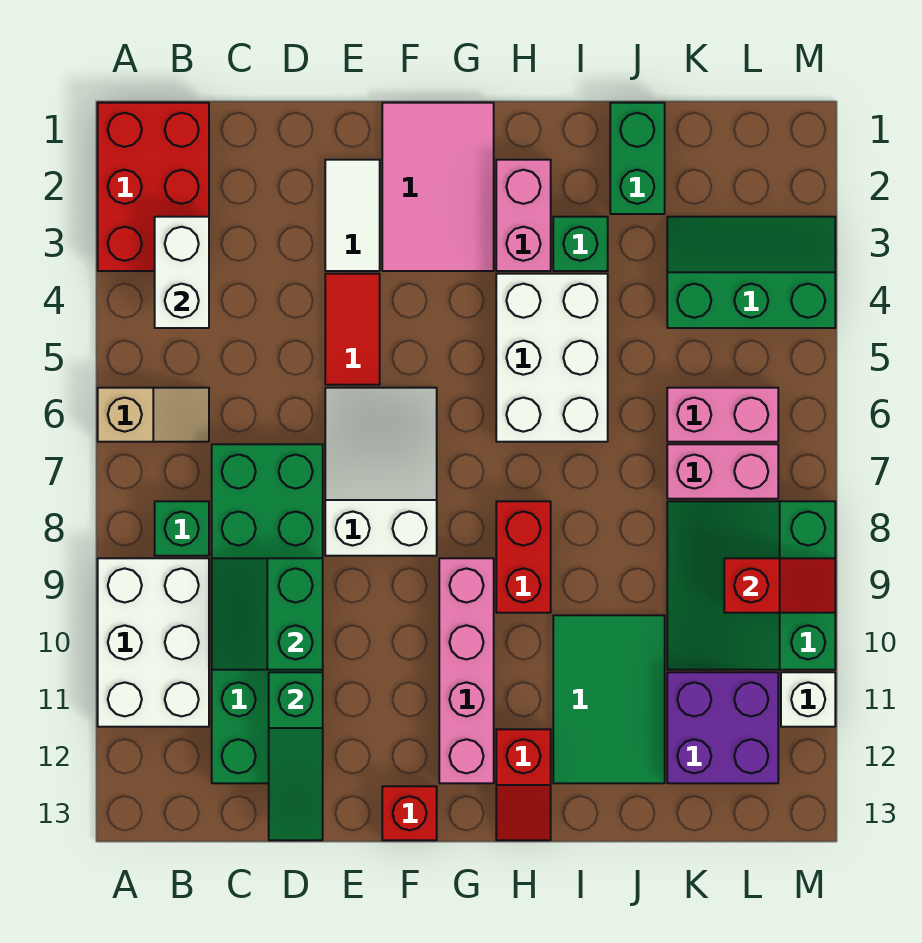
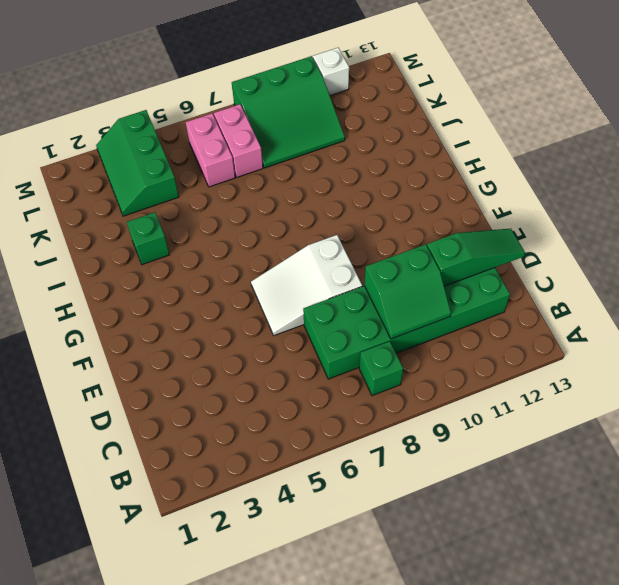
none -> red 2x3 brick [98,103,209,271]
none -> tan 1x2 slope [98,388,209,442]
none -> white 2x3 brick [98,558,209,727]

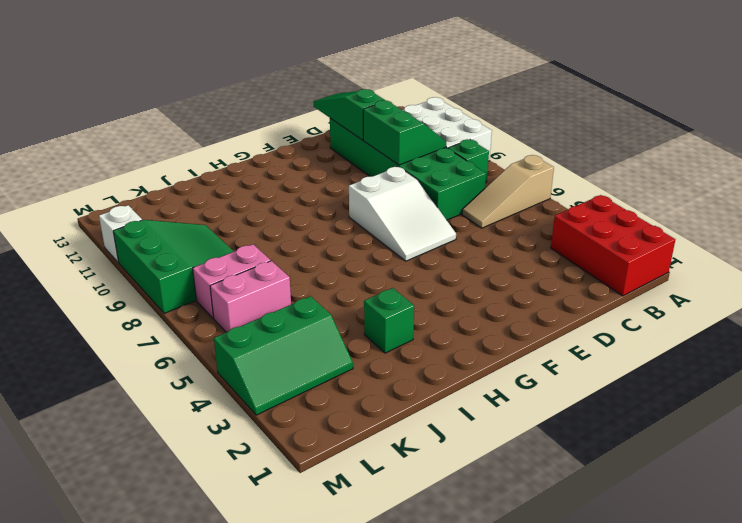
tan 1x3 slope [462,155,554,228] -> tan 1x2 slope [98,388,209,442]
none -> white 1x2 tile [325,160,380,271]
none -> red 1x2 tile [325,274,380,385]
none -> pink 2x3 tile [382,103,494,271]

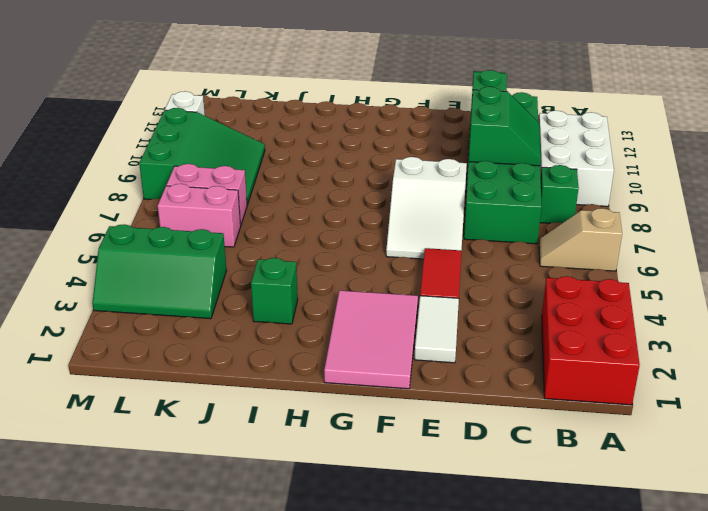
none -> red 1x1 brick [382,786,437,840]
none -> pink 1x4 brick [439,558,494,783]
none -> pink 1x2 brick [496,160,551,271]

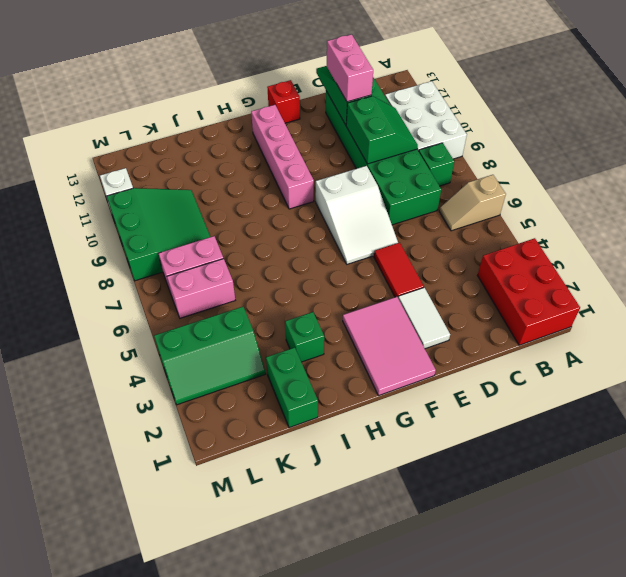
pink 1x2 brick [327,34,373,102] -> pink 1x2 brick moved to [496,160,551,271]
none -> white 2x3 brick [496,274,608,442]
none -> red 1x2 brick [496,501,551,613]
none -> red 1x2 slope [496,729,551,840]

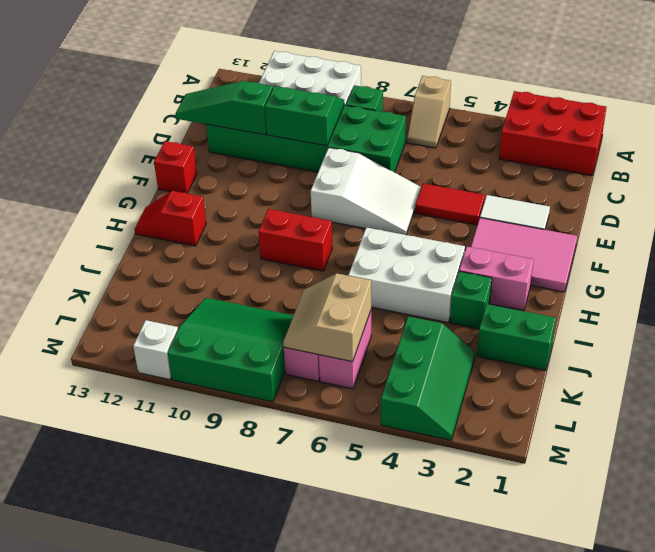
tan 2x2 slope [283,274,371,362] -> none
none -> pink 1x4 brick [439,558,494,783]
none -> green 2x3 tile [553,615,665,783]
none -> purple 2x2 brick [667,672,778,783]

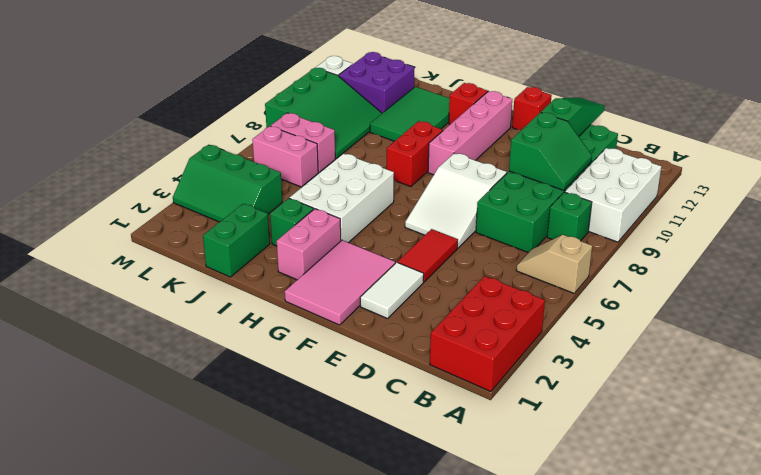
none -> white 1x2 brick [155,217,209,328]
none -> red 1x2 slope [724,558,835,613]

